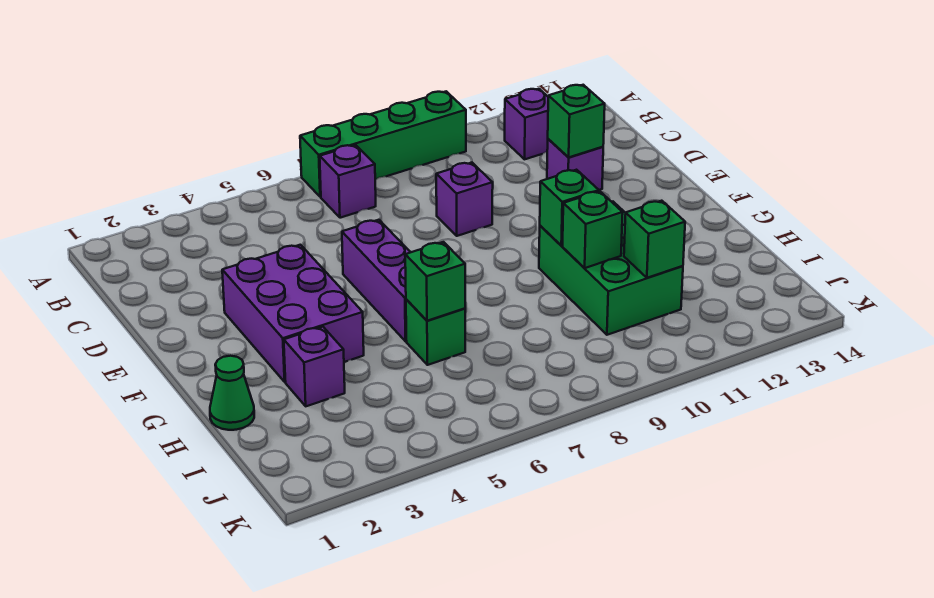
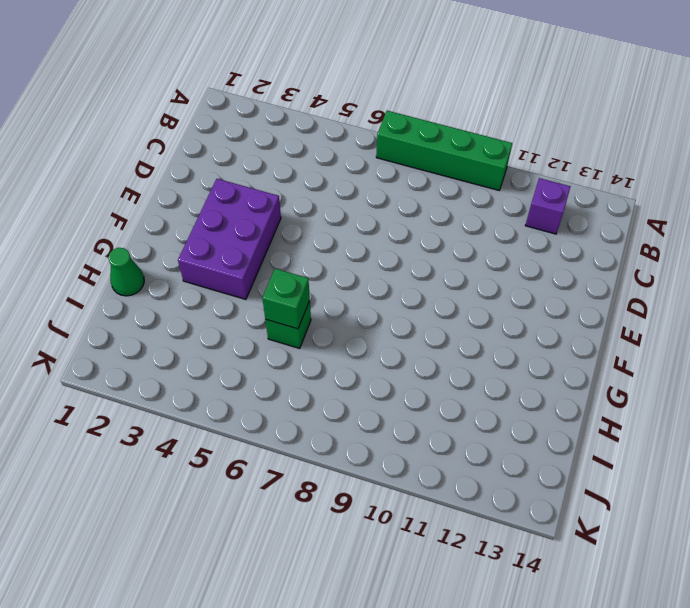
none -> purple 1x1 brick [320,145,376,218]
none -> purple 1x1 brick [436,163,493,236]
none -> purple 1x1 brick [547,139,603,190]

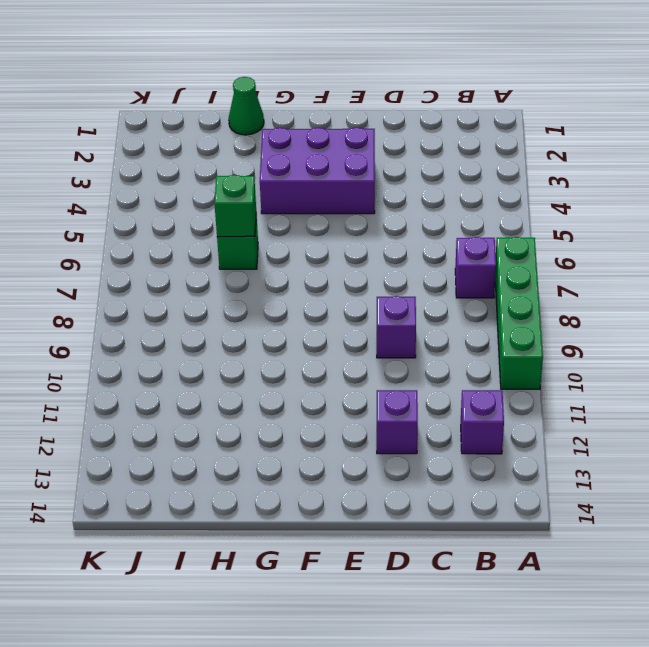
none -> purple 1x3 brick [342,220,411,341]
none -> green 2x3 brick [539,202,683,335]
none -> purple 1x1 brick [284,327,345,406]

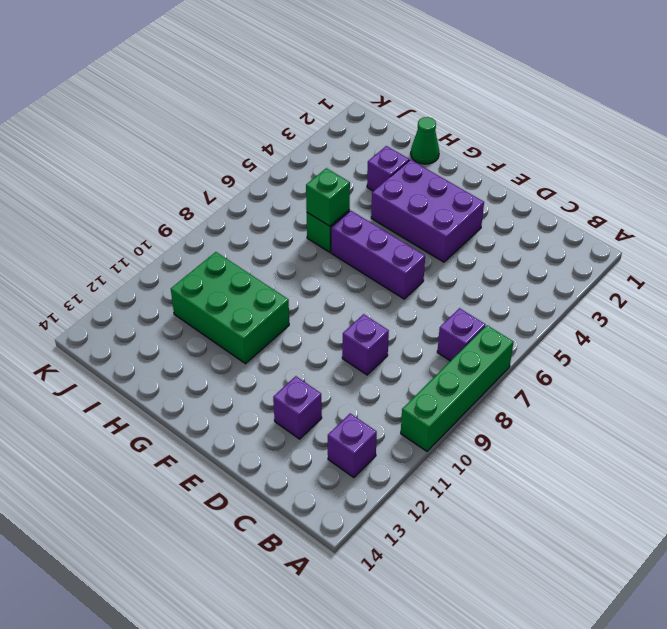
none -> green 1x1 brick [548,85,605,157]
none -> green 1x1 brick [540,170,599,246]
none -> green 1x1 brick [563,191,623,268]

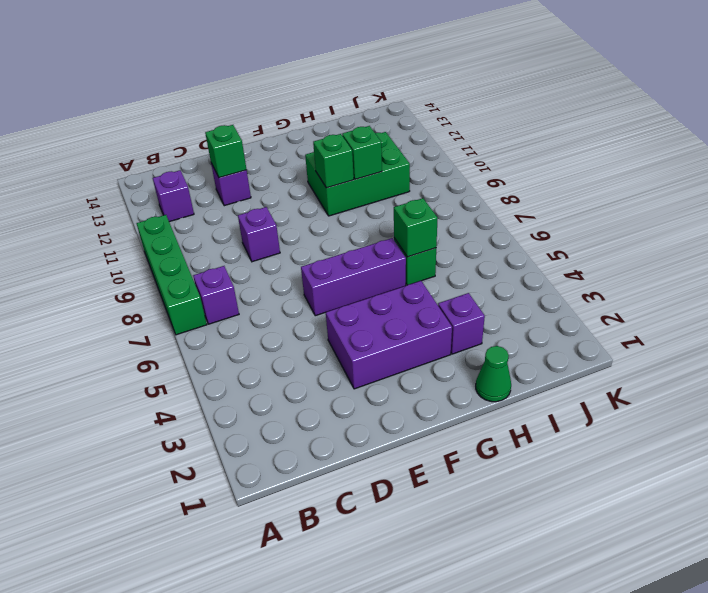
none -> green 1x1 brick [624,201,685,278]

